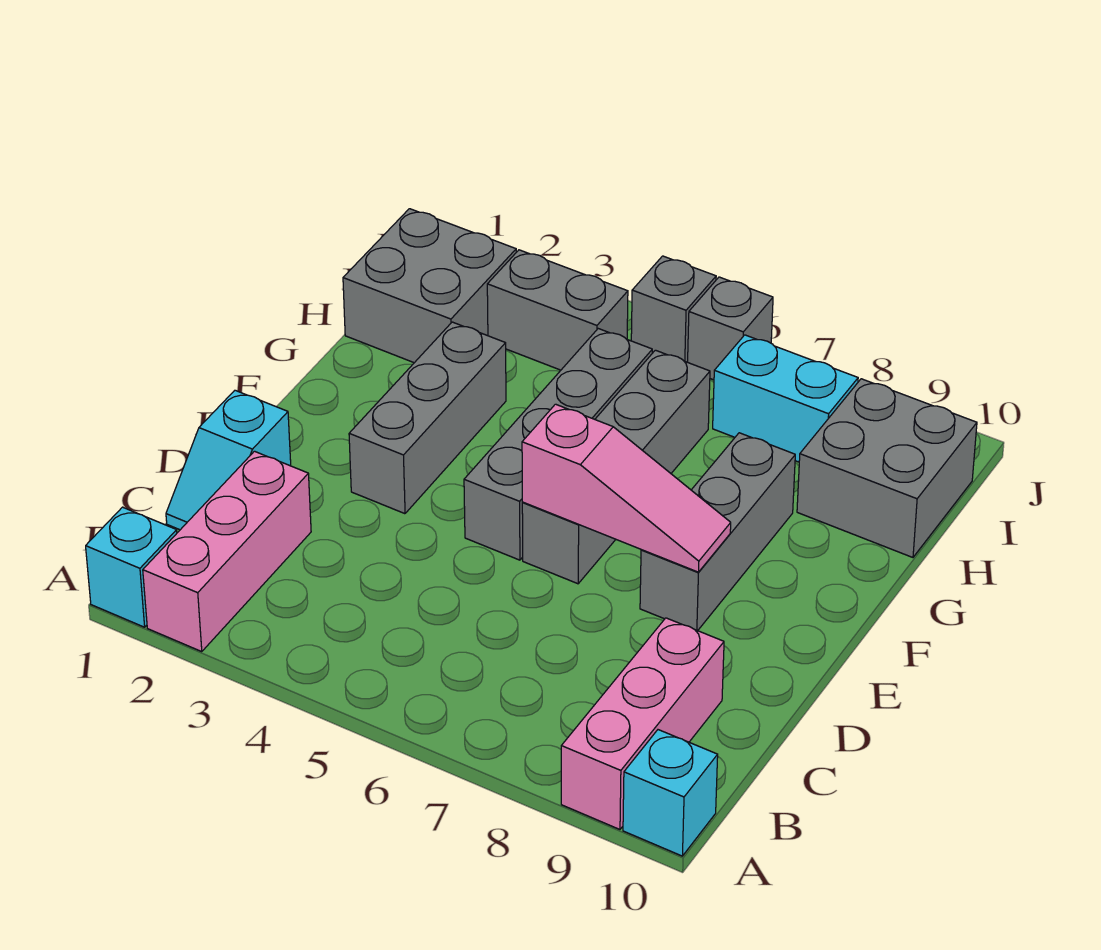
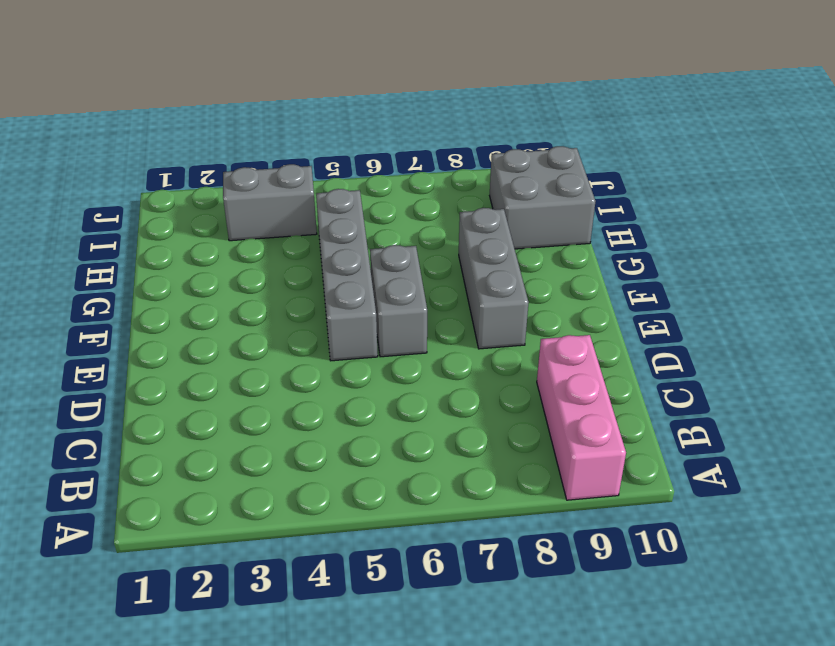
grey 1x2 brick [370,245,427,357] -> grey 1x4 brick [522,350,710,584]
none -> cyan 1x1 brick [86,507,177,627]
none -> pink 1x3 brick [143,451,311,652]
none -> cyan 1x1 brick [623,730,718,856]

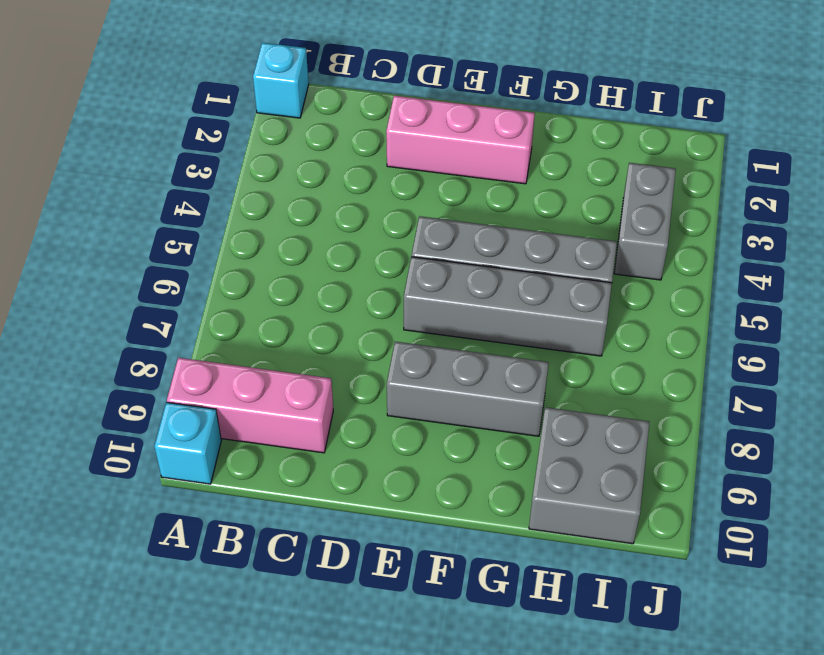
pink 1x3 brick [386,96,535,184] -> pink 1x3 brick moved to [143,451,311,652]
none -> cyan 1x2 slope [166,390,291,530]
none -> grey 1x3 brick [349,322,506,514]
none -> grey 2x2 brick [343,209,516,363]

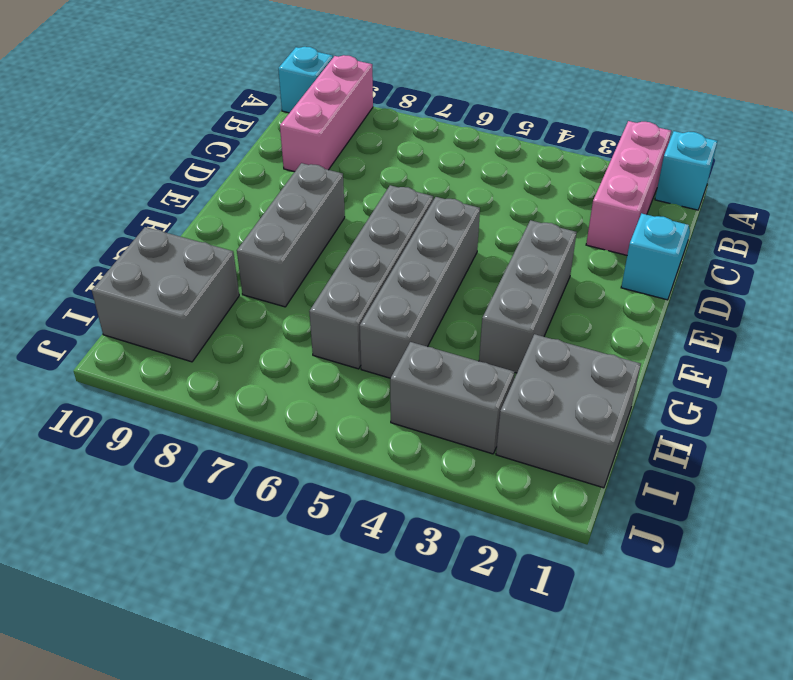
none -> cyan 1x2 brick [713,335,858,462]
none -> grey 1x1 brick [631,256,716,362]
none -> grey 1x1 brick [688,277,773,380]

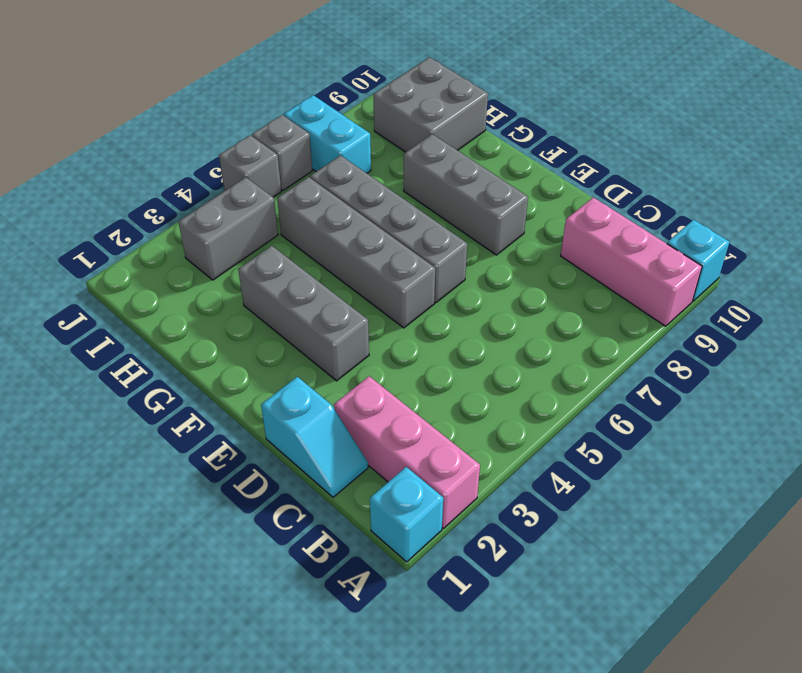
cyan 1x2 brick [284,95,371,173] -> cyan 1x2 brick turned to [713,335,858,462]
none -> grey 2x2 brick [343,209,516,363]
none -> pink 1x3 slope [522,404,731,572]

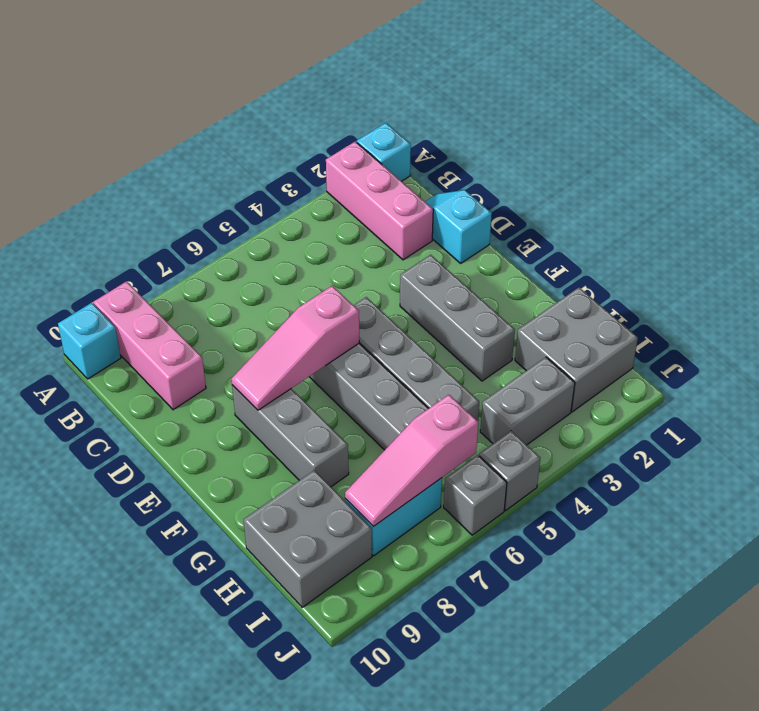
pink 1x3 slope [345,395,478,527] -> none

